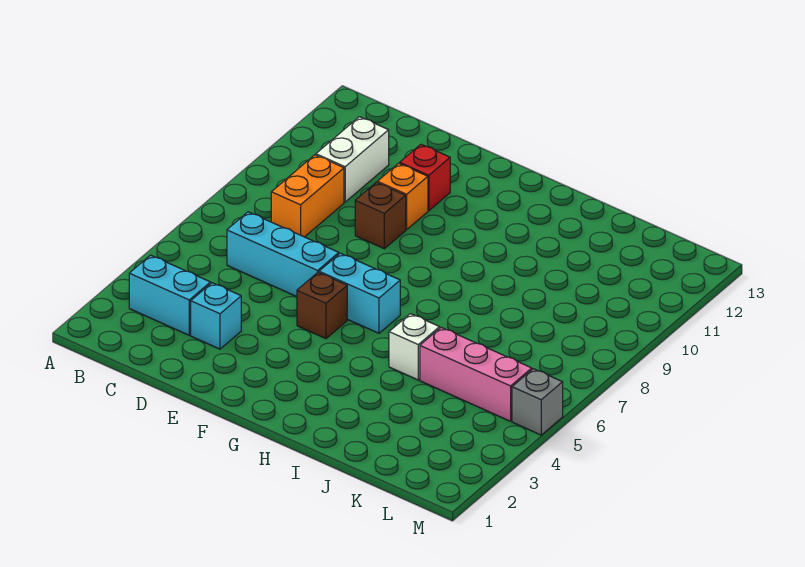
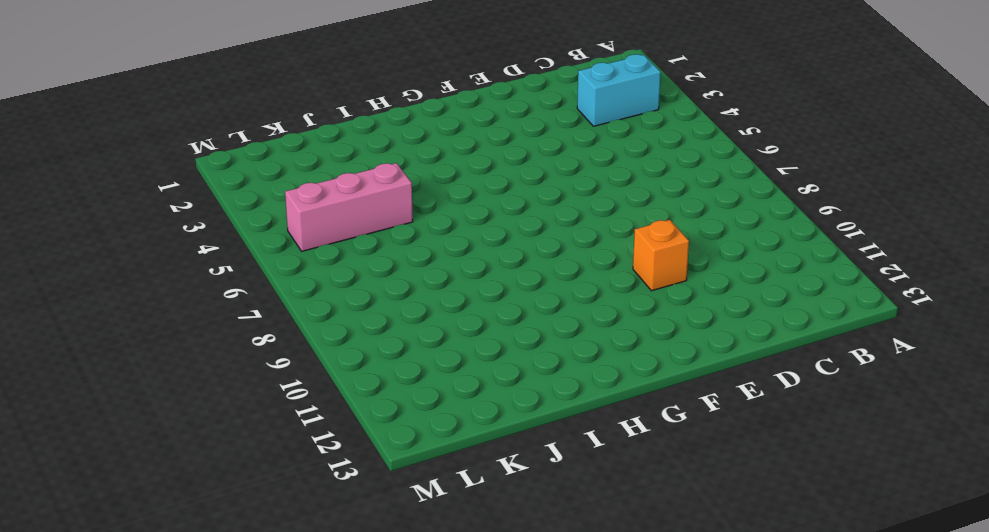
none -> cyan 1x3 brick [227,212,339,297]
none -> orange 1x2 brick [271,155,344,237]
none -> white 1x2 brick [316,117,389,202]

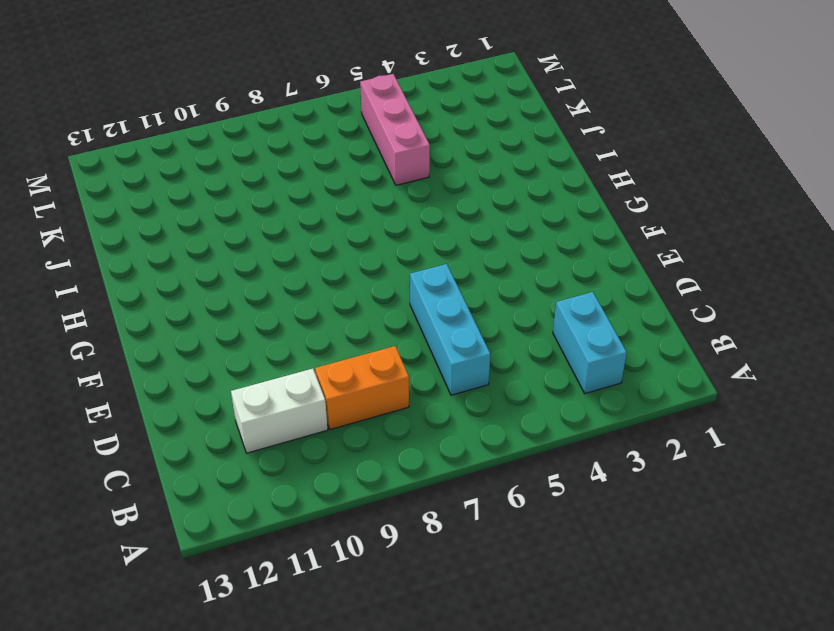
none -> cyan 1x1 brick [191,283,241,349]
none -> brown 1x1 brick [355,182,406,249]
none -> orange 1x1 brick [377,163,428,230]

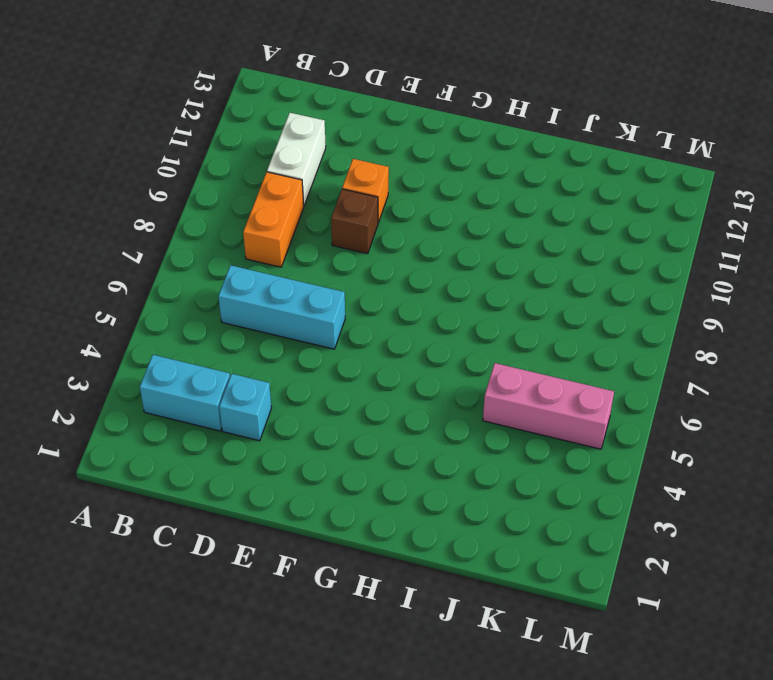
none -> red 1x1 brick [400,144,450,211]
none -> brown 1x1 brick [297,272,347,339]
none -> cyan 1x2 brick [319,253,400,333]

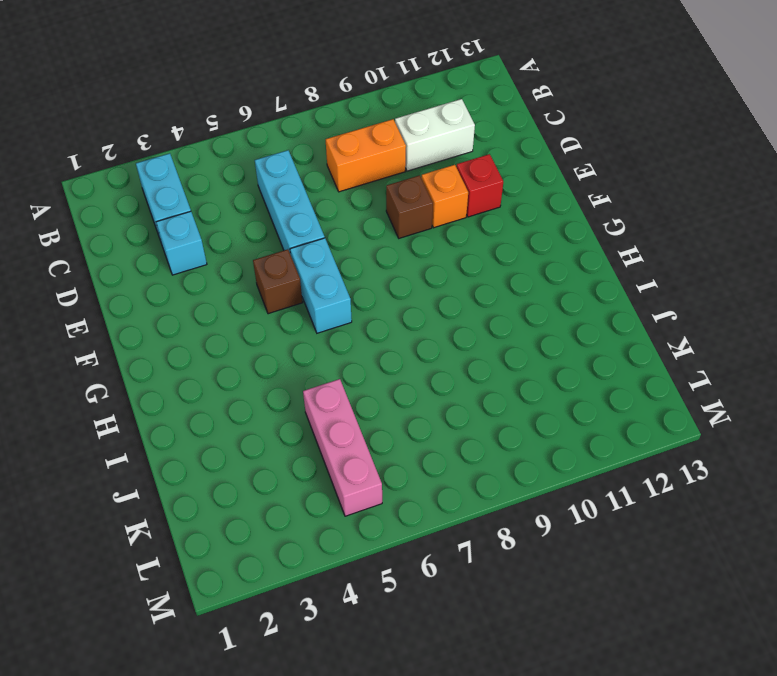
none -> white 1x1 brick [389,314,440,380]
none -> grey 1x1 brick [512,369,563,435]

